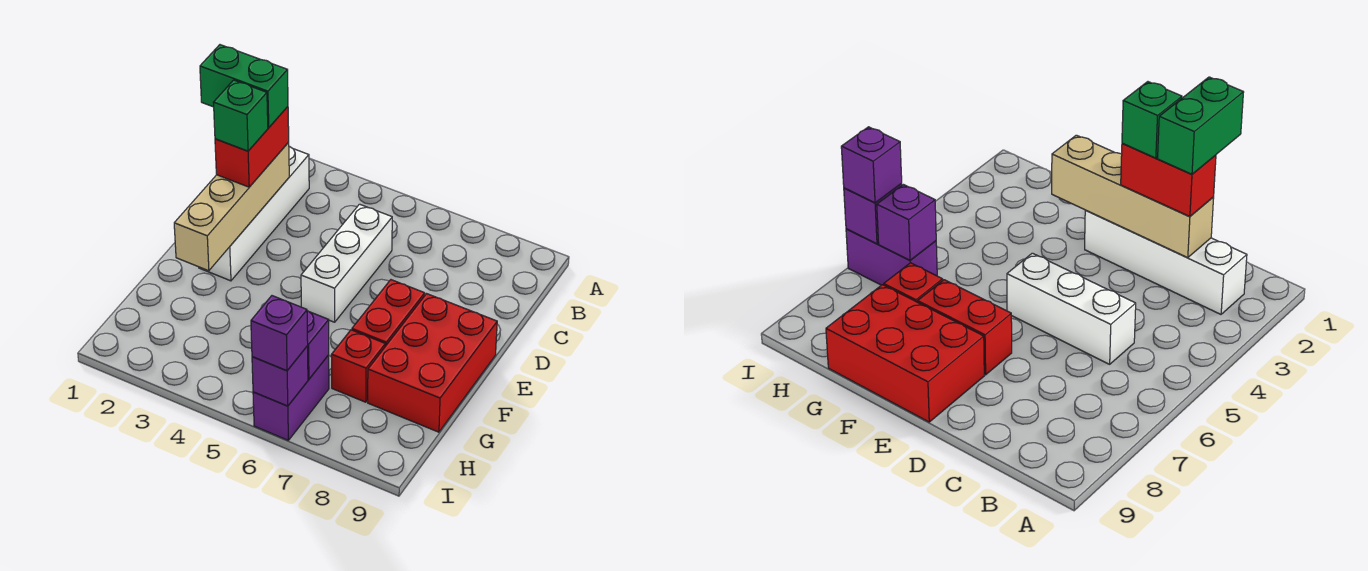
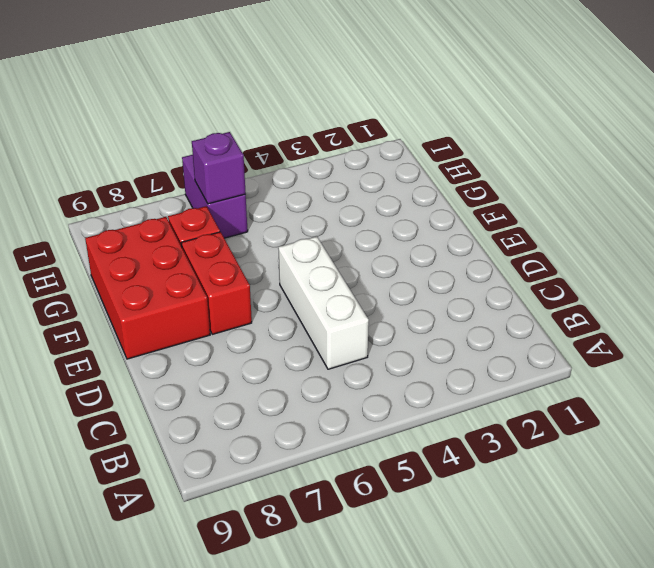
none -> white 1x4 brick [199,146,309,281]
none -> tan 1x4 brick [174,143,289,271]
none -> purple 1x1 brick [252,346,308,406]

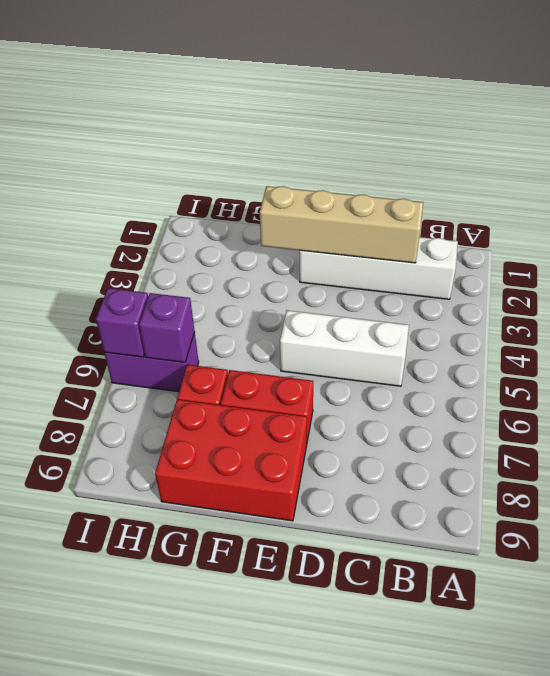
none -> red 1x2 brick [215,107,289,187]
none -> purple 1x1 brick [251,296,308,371]
none -> green 1x2 brick [200,45,288,128]

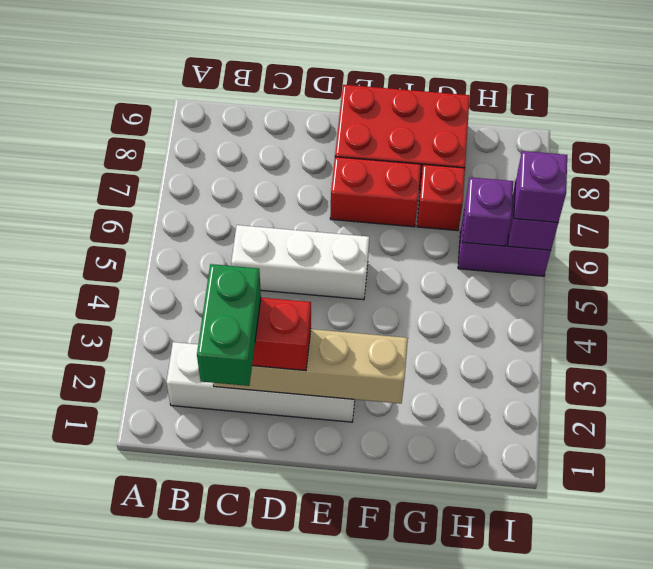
none -> green 1x1 brick [213,80,268,151]

